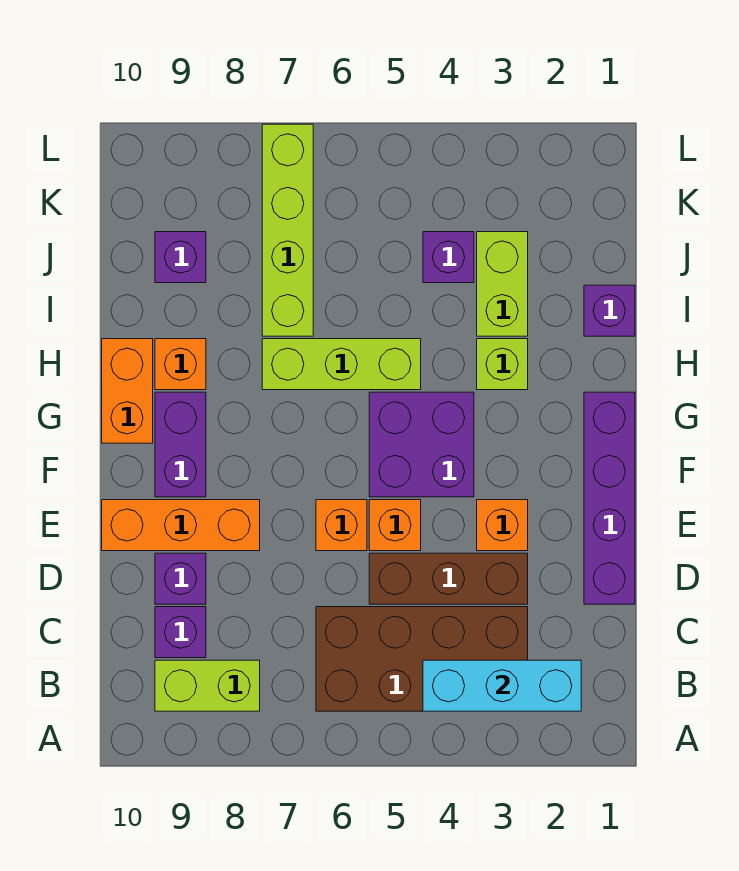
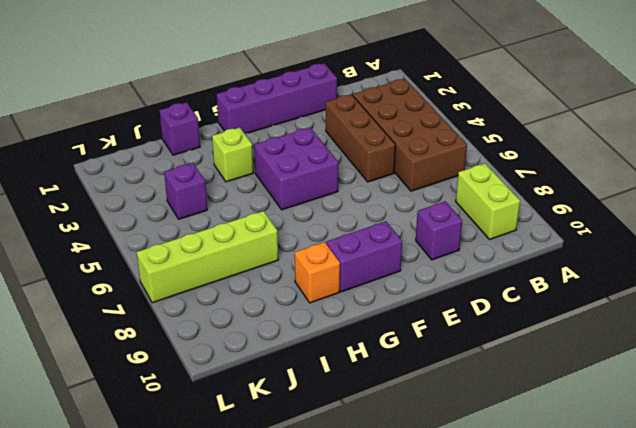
none -> purple 1x1 brick [155,607,206,658]
none -> orange 1x1 brick [477,500,528,551]
none -> orange 1x1 brick [369,500,421,551]

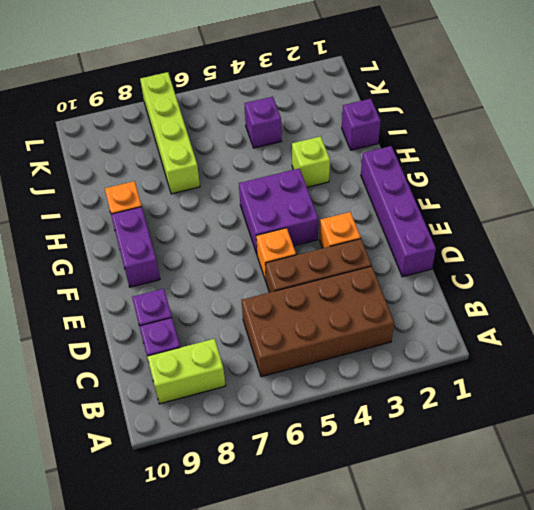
none -> orange 1x1 brick [316,500,367,551]
none -> orange 1x3 brick [102,500,260,551]
none -> orange 1x2 brick [102,339,153,443]

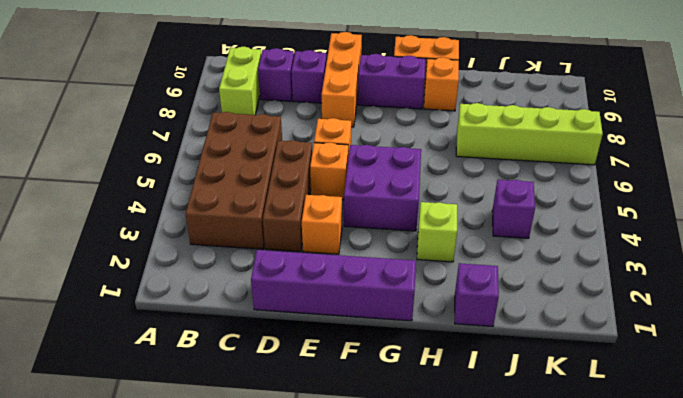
none -> lime 1x3 brick [262,339,421,390]
none -> lime 1x2 brick [477,232,528,336]
none -> purple 1x1 brick [155,232,206,283]

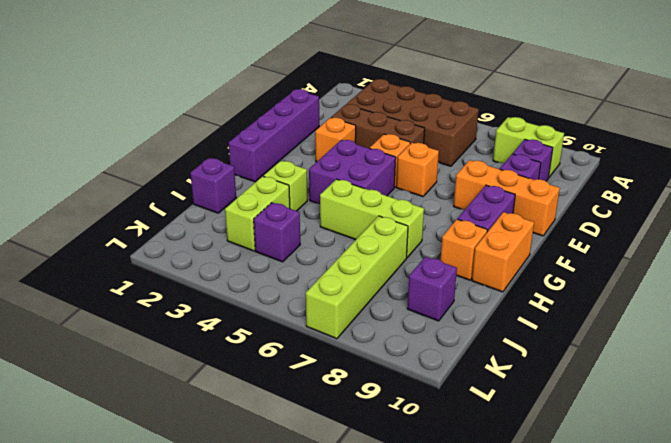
none -> cyan 1x3 brick [423,660,581,711]

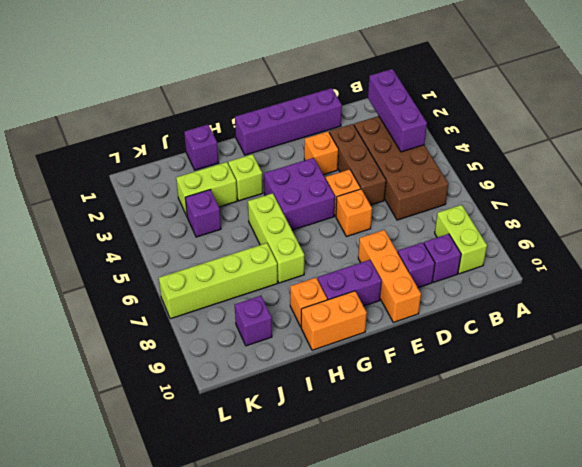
purple 1x3 brick [368,69,427,152] -> cyan 1x3 brick [423,660,581,711]

